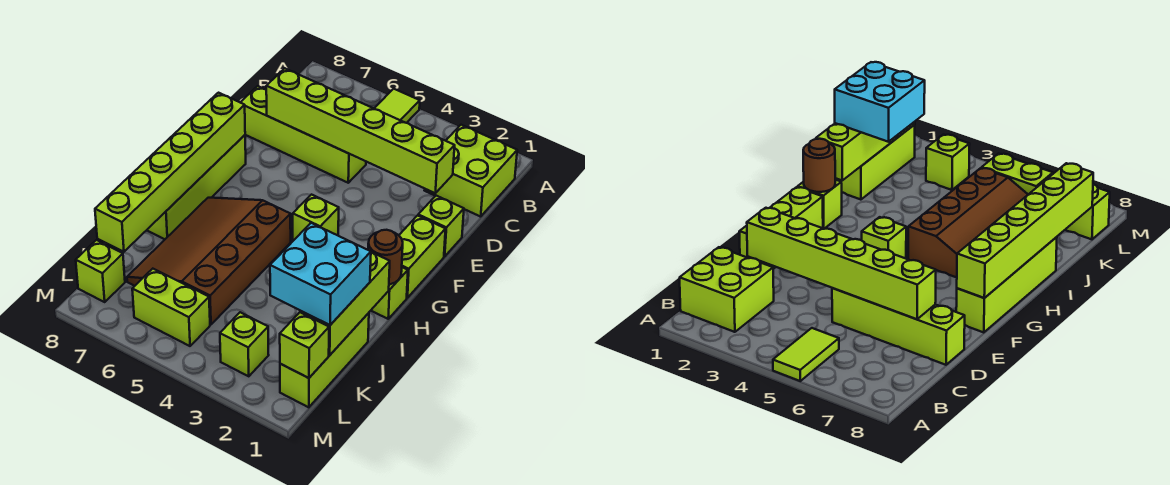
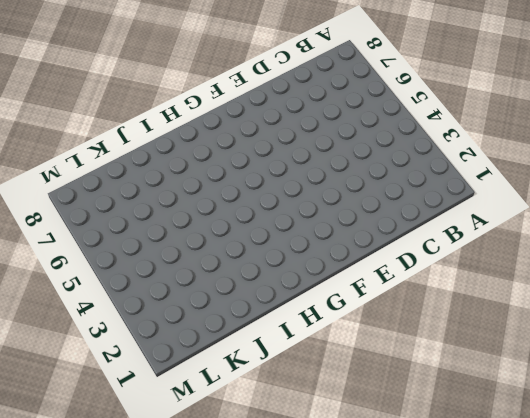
none -> lime 1x2 tile [374,89,420,123]
none -> lime 2x2 brick [425,125,517,217]
none -> lime 1x4 brick [240,86,366,183]

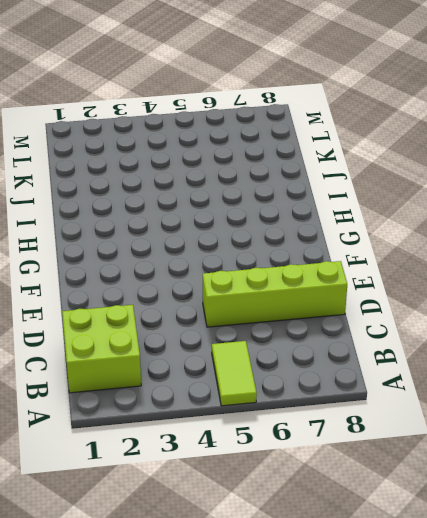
none -> lime 1x1 brick [418,196,464,257]
none -> lime 1x2 brick [399,216,446,298]
none -> lime 1x4 brick [147,135,246,239]

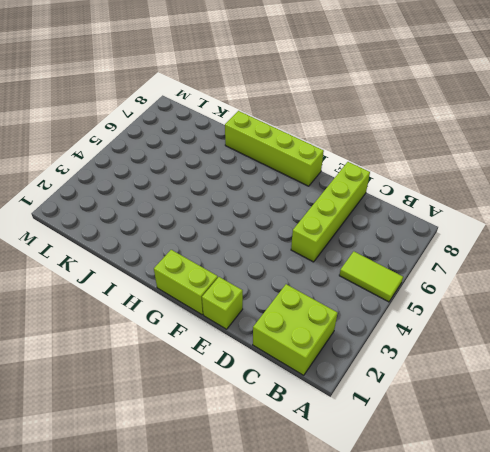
none -> lime 1x1 brick [293,195,339,241]
none -> lime 1x1 brick [371,267,408,319]
none -> brown 3x4 slope [127,198,291,325]

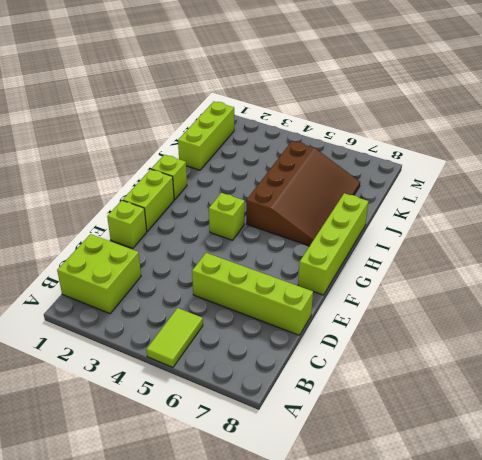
none -> lime 1x1 brick [220,312,269,376]
none -> lime 1x2 brick [132,269,210,346]
none -> lime 1x1 brick [76,240,125,302]

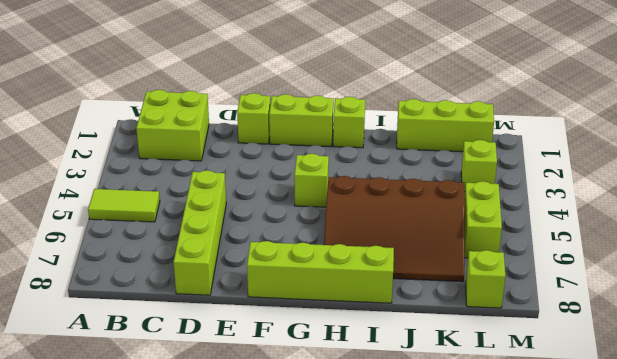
none -> lime 1x6 brick [266,68,455,193]
none -> lime 1x6 brick [95,93,245,252]
none -> brown 1x1 round brick [368,230,403,284]

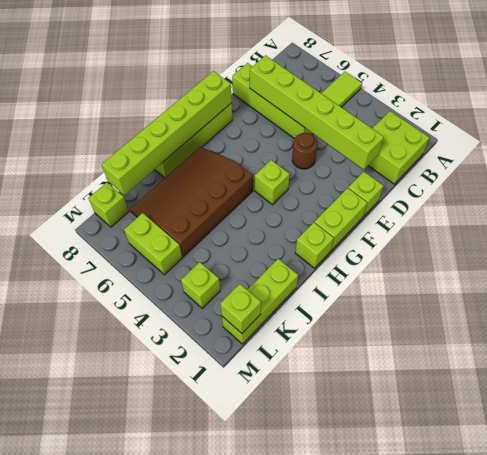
brown 1x1 round brick [292,133,318,169] -> brown 1x1 round brick moved to [368,230,403,284]
none -> lime 1x3 brick [301,252,390,355]
none -> cyan 2x2 brick [270,223,371,325]

